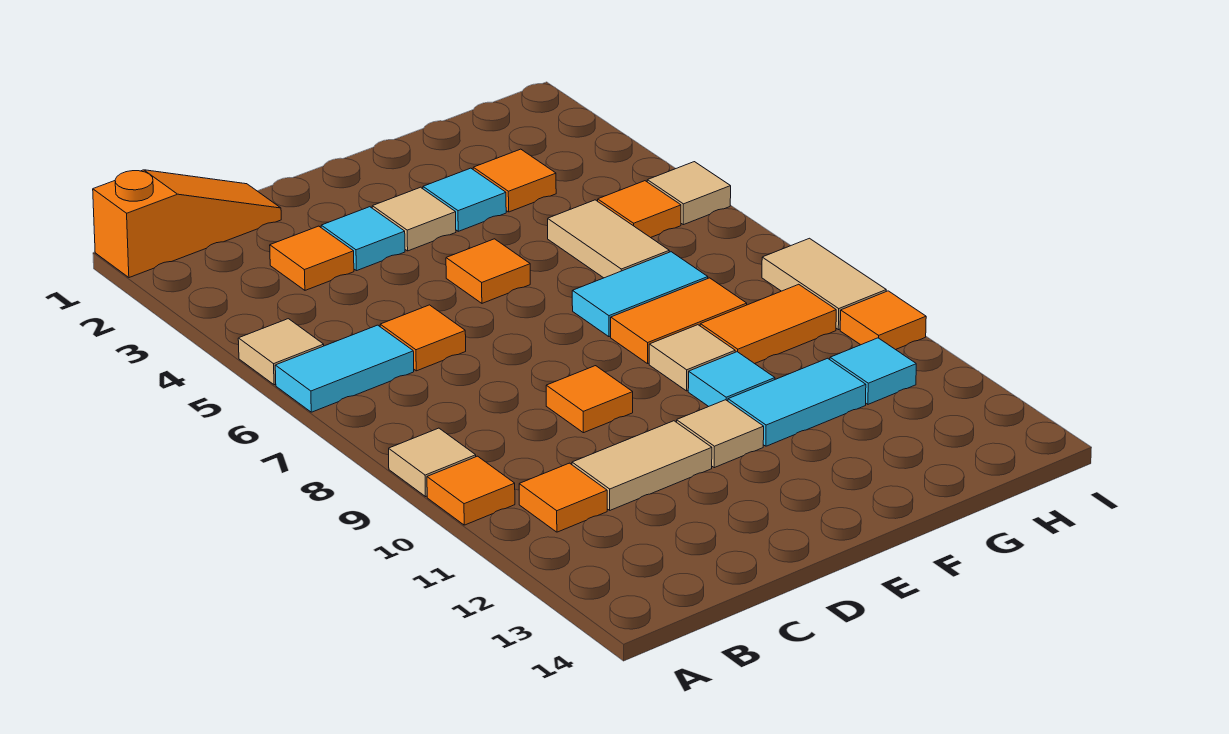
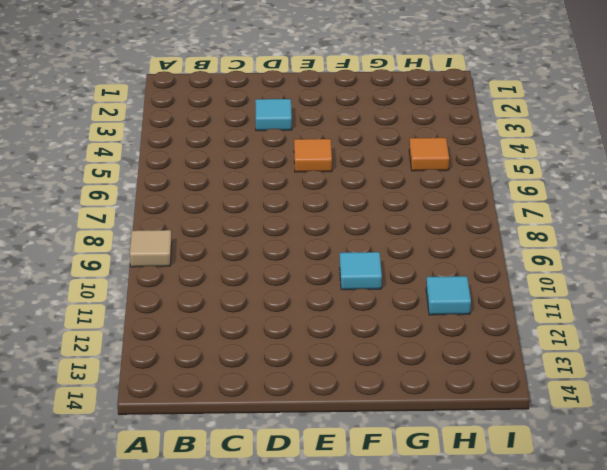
none -> orange 1x3 slope [93,170,281,278]
none -> tan 1x1 tile [238,319,324,385]
none -> cyan 1x2 tile [275,325,414,412]

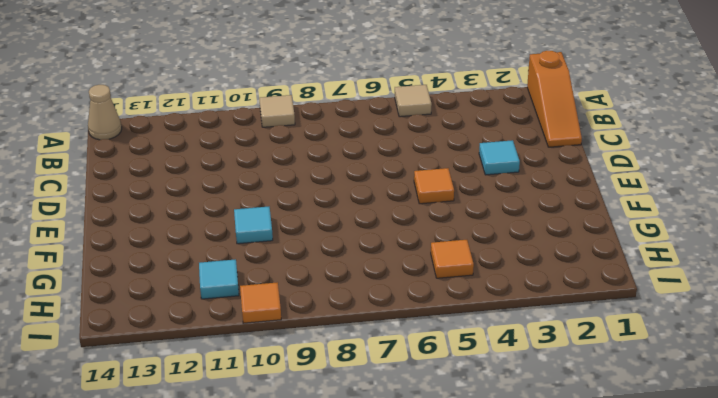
tan 1x1 cone [88,85,122,140] -> none
none -> cyan 1x2 tile [275,325,414,412]
none -> orange 1x1 tile [427,456,515,525]
none -> orange 1x1 tile [519,463,607,532]

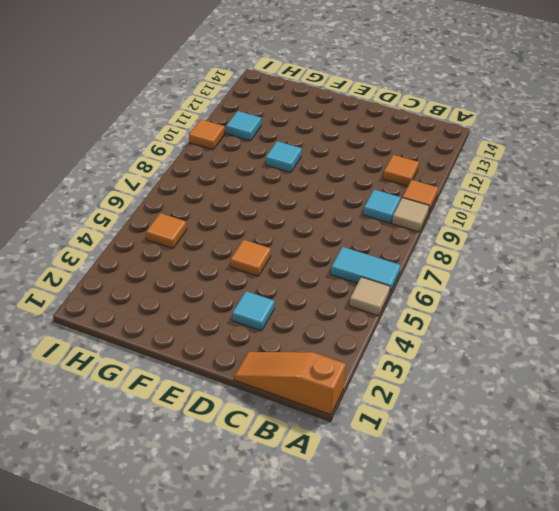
cyan 1x1 tile [364,189,401,223] -> cyan 1x1 tile moved to [423,168,506,231]
none -> orange 1x1 tile [270,226,354,290]
none -> orange 1x1 tile [380,305,466,371]
none -> tan 1x2 tile [572,421,712,510]

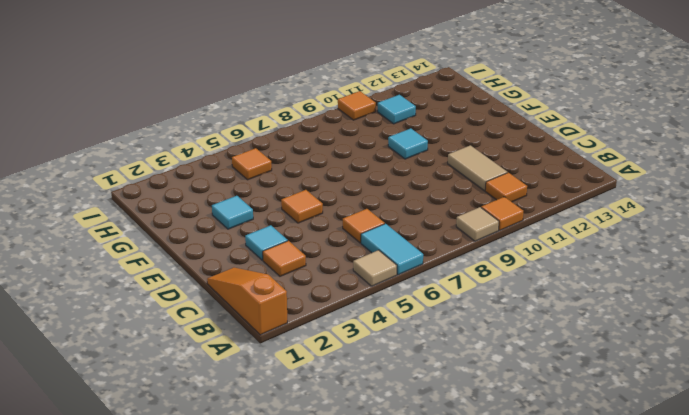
none -> orange 1x1 tile [546,366,633,433]
none -> tan 1x1 tile [372,187,456,251]
none -> tan 1x1 tile [677,400,764,468]

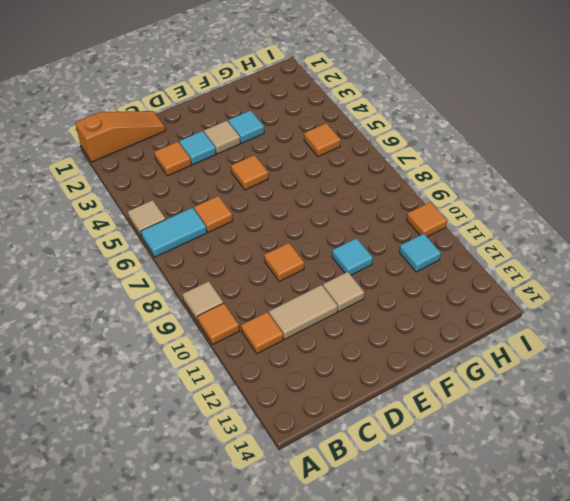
none -> cyan 1x2 tile [572,252,708,337]
none -> orange 1x2 tile [611,278,747,364]
none -> tan 1x1 tile [649,325,735,391]

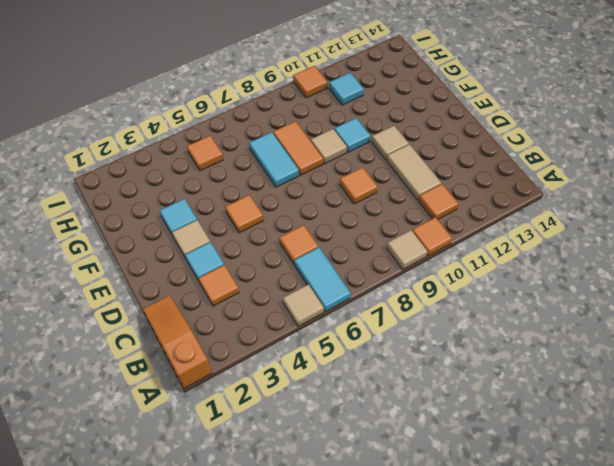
none -> cyan 1x2 tile [728,358,866,446]
none -> orange 1x1 tile [473,149,556,212]
none -> tan 1x2 tile [548,200,669,278]

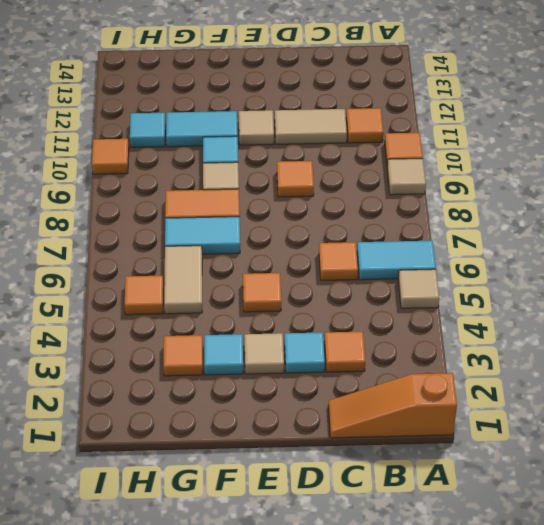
none -> orange 1x2 tile [700,284,836,364]
none -> tan 1x1 tile [647,162,731,225]
none -> tan 1x2 tile [762,238,886,330]

